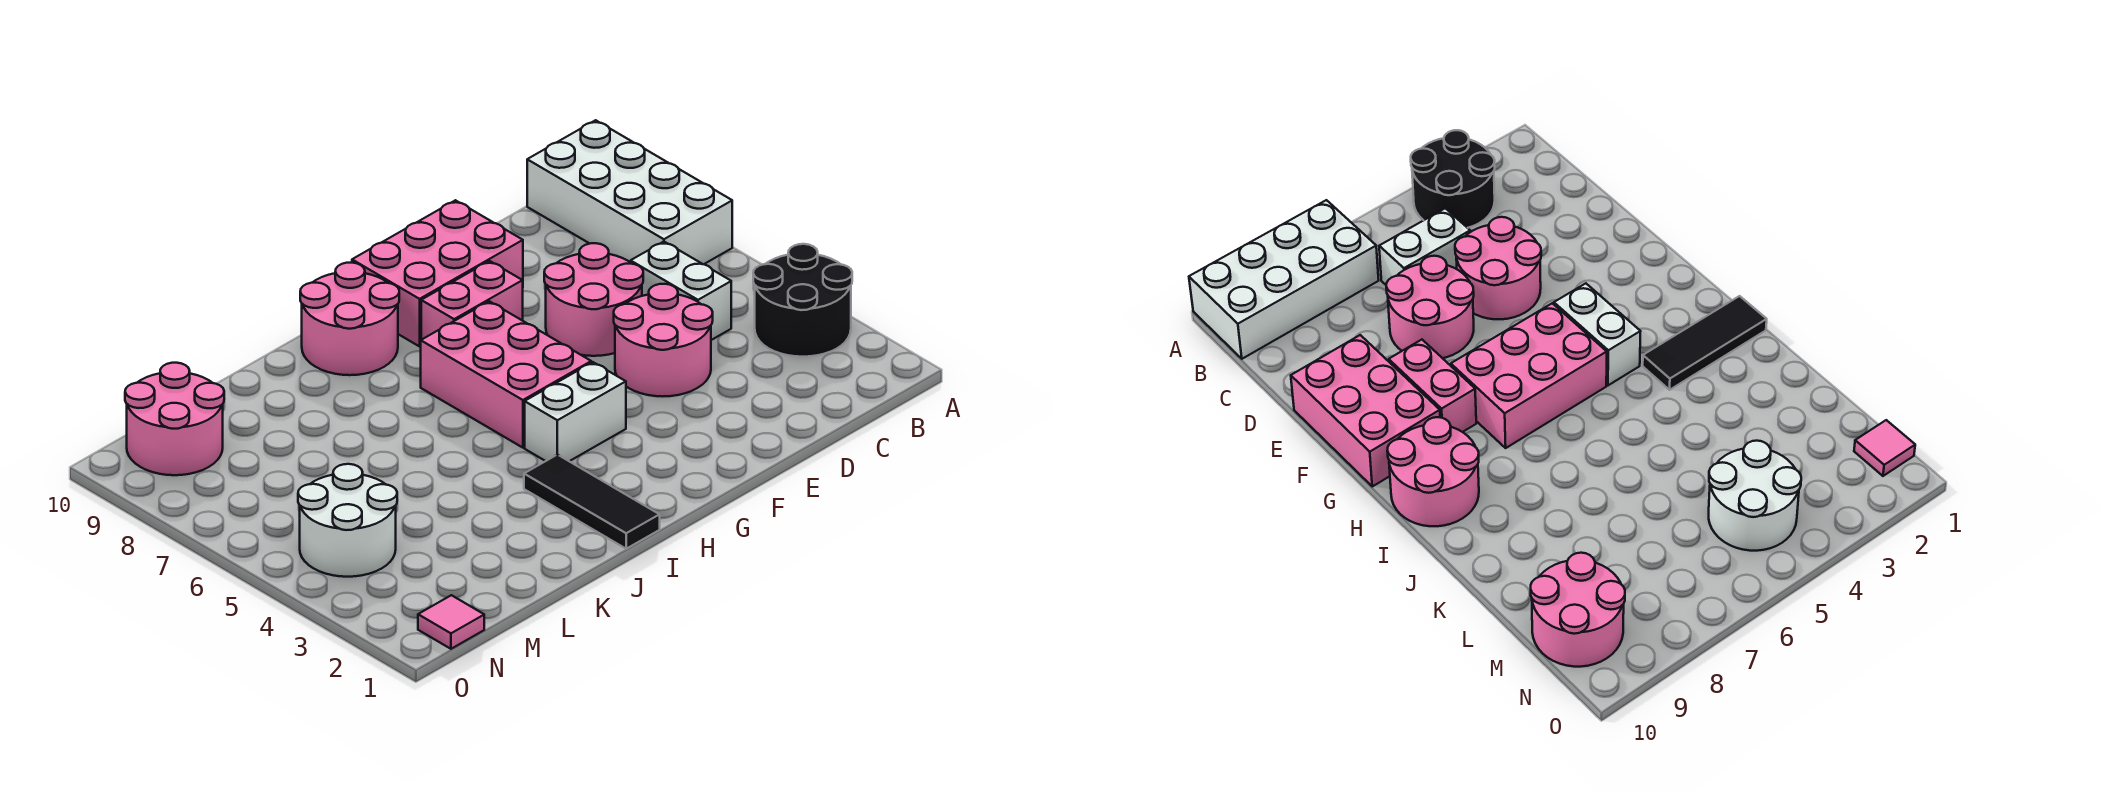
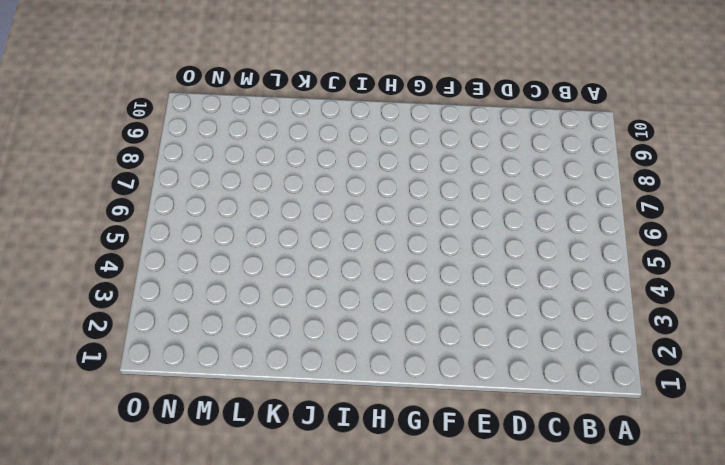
none -> black 2x2 round brick [753,244,852,357]
none -> white 2x4 brick [527,120,732,264]
none -> white 1x2 brick [631,242,731,340]

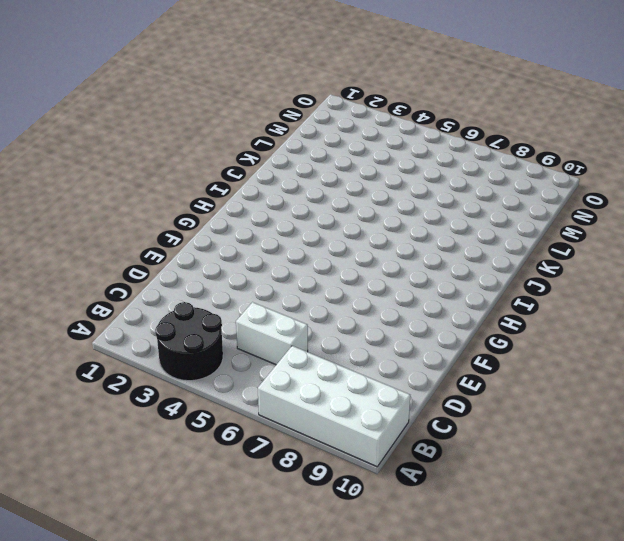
none -> pink 2x2 round brick [614,284,713,397]
none -> pink 2x2 round brick [544,243,643,356]
none -> pink 2x3 brick [352,200,523,346]

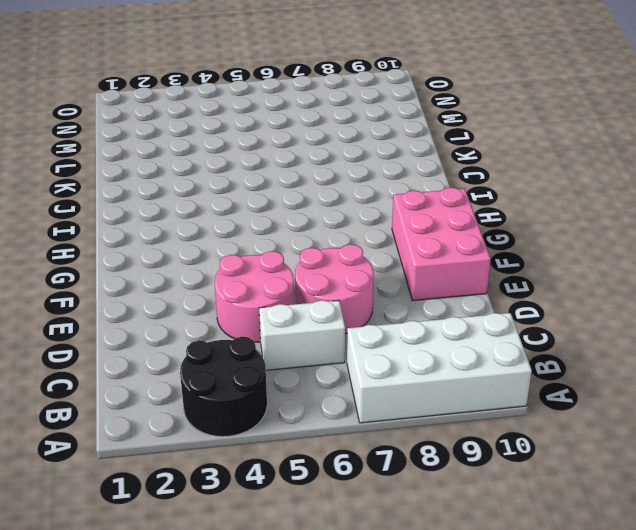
none -> pink 1x2 brick [421,261,523,340]
none -> white 1x2 brick [525,362,626,461]
none -> pink 2x3 brick [421,301,591,448]

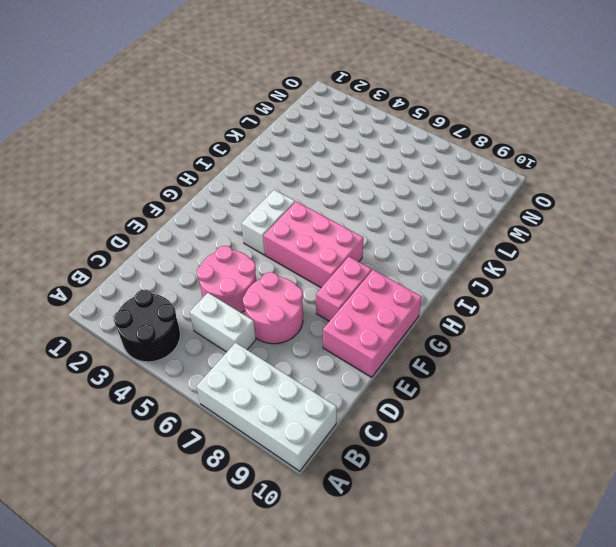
none -> pink 2x2 round brick [300,263,399,375]
none -> black 1x3 tile [524,454,660,549]
none -> white 2x2 round brick [298,464,397,577]

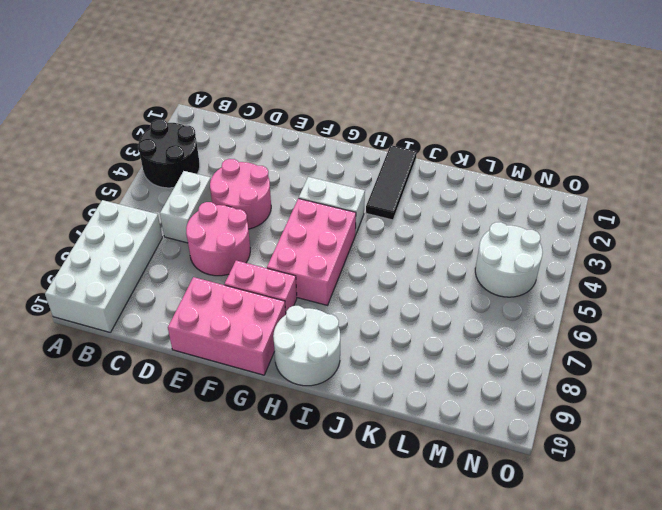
white 2x2 round brick [273,306,340,386] -> pink 2x2 round brick [300,263,399,375]
none -> pink 2x2 round brick [125,363,224,475]
none -> pink 1x1 tile [418,595,484,649]

